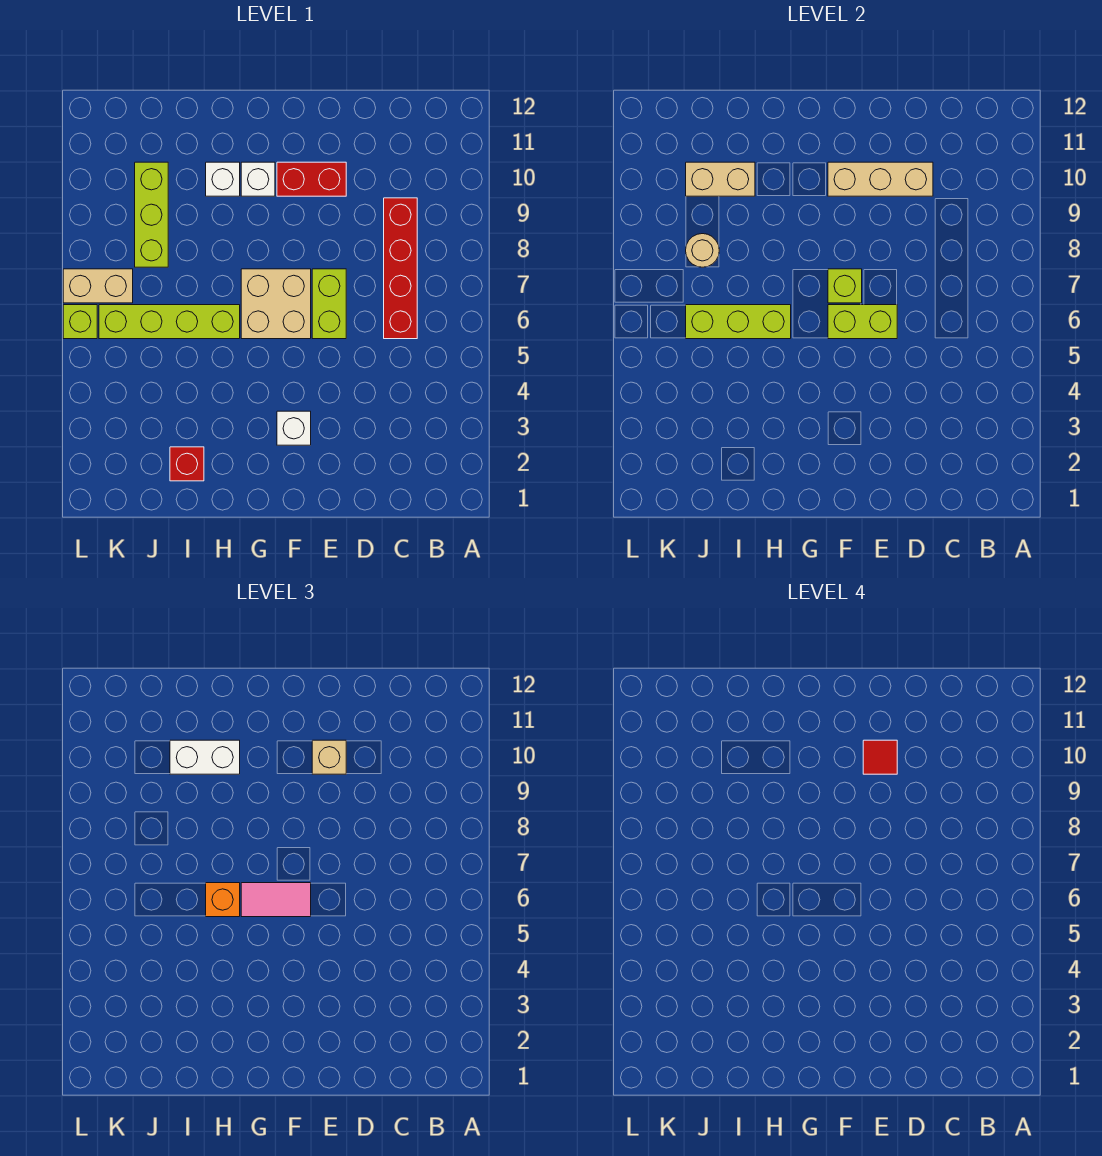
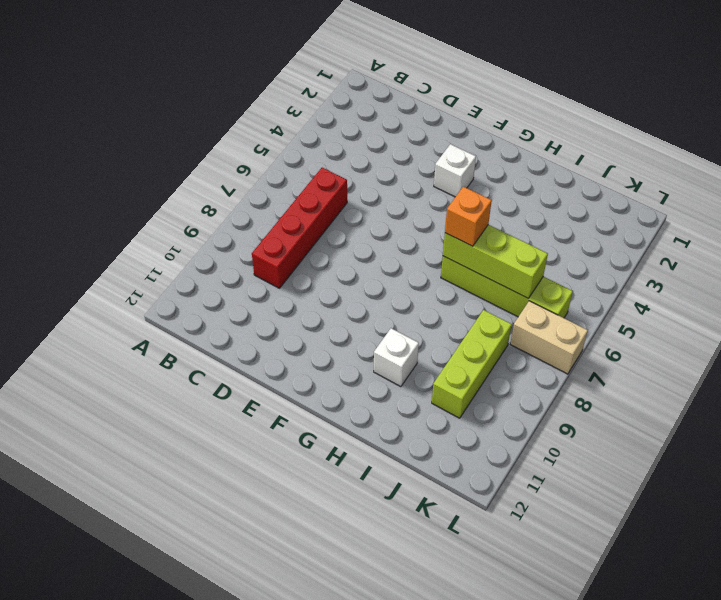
none -> lime 1x2 brick [312,269,346,339]
none -> red 1x2 brick [277,162,346,196]
none -> tan 2x2 brick [241,269,311,339]

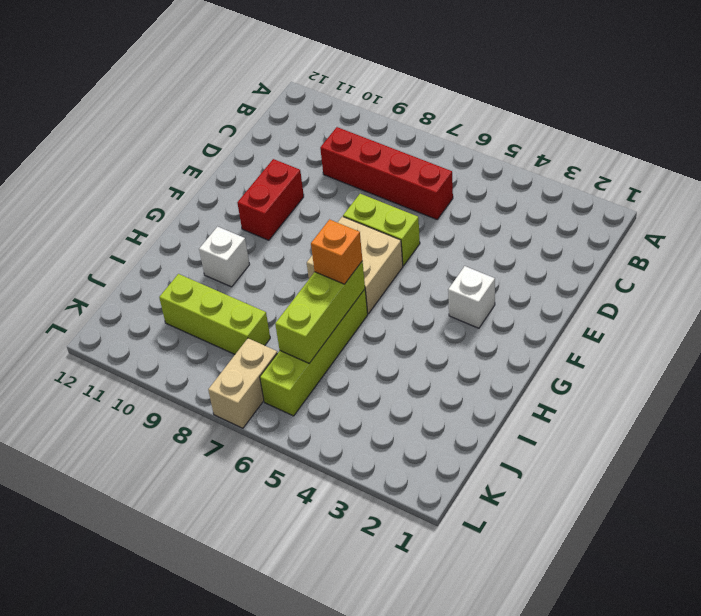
none -> white 1x1 brick [241,162,275,196]
none -> red 1x1 brick [170,447,204,481]
none -> lime 1x1 brick [63,305,97,339]

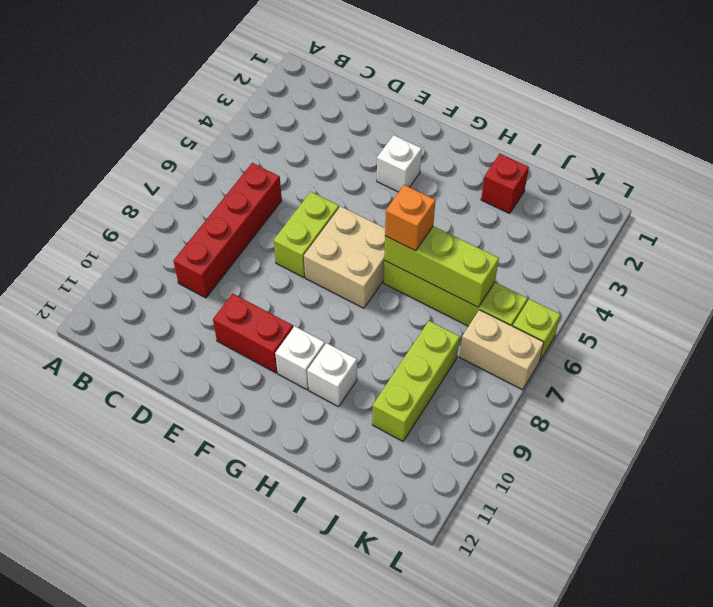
none -> tan 1x3 brick [828,162,933,196]
none -> lime 1x2 brick [828,305,897,339]
none -> lime 1x1 brick [828,269,862,303]

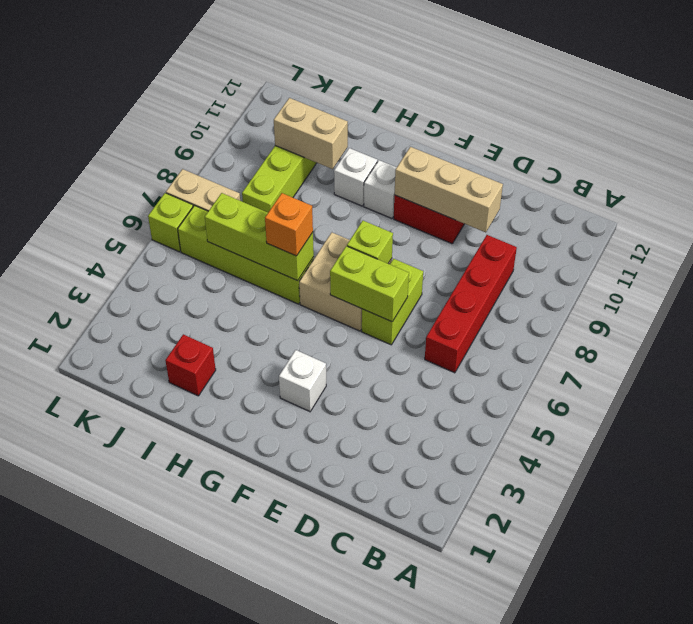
none -> tan 1x1 round brick [686,234,719,267]
none -> tan 1x1 brick [312,740,346,774]
none -> pink 1x2 tile [241,883,311,917]

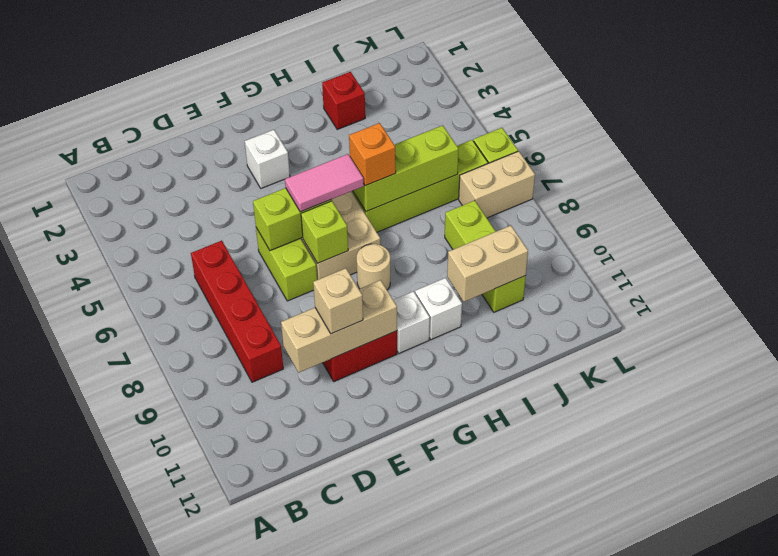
tan 1x1 round brick [357,244,390,290] -> tan 1x1 round brick moved to [686,234,719,267]
none -> white 1x2 brick [170,740,240,774]
none -> red 1x1 tile [863,740,897,774]

